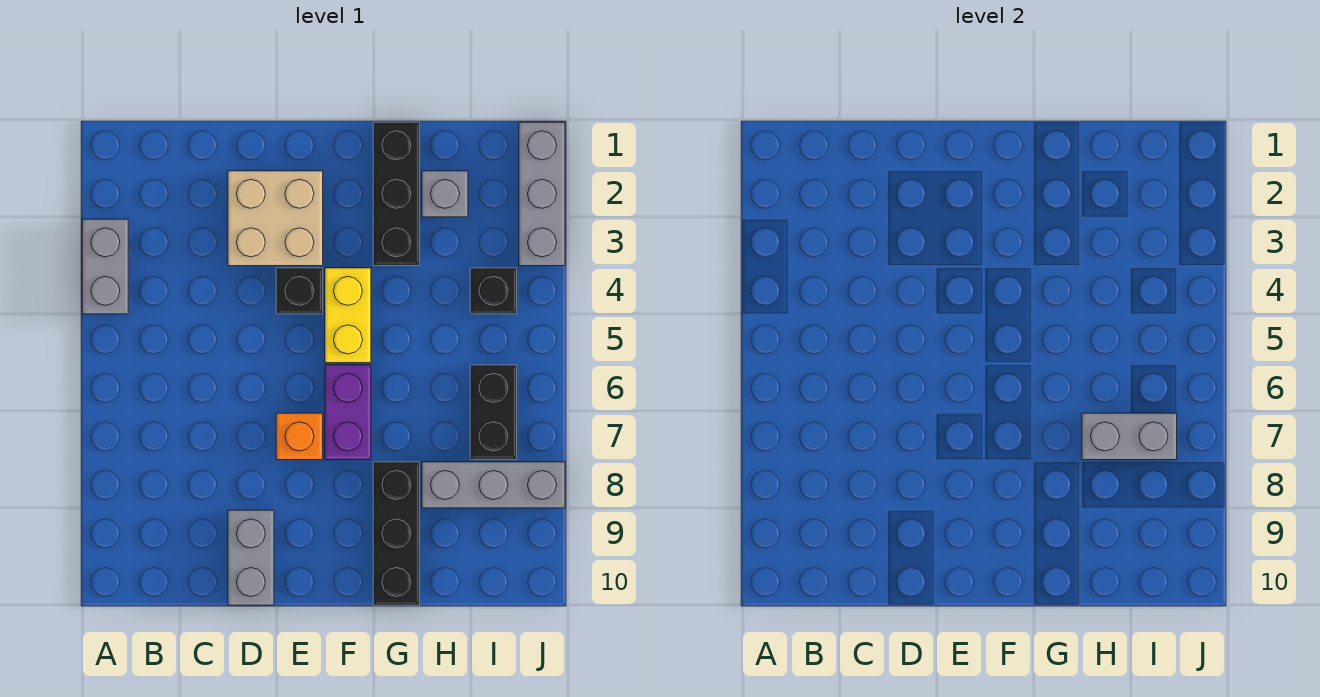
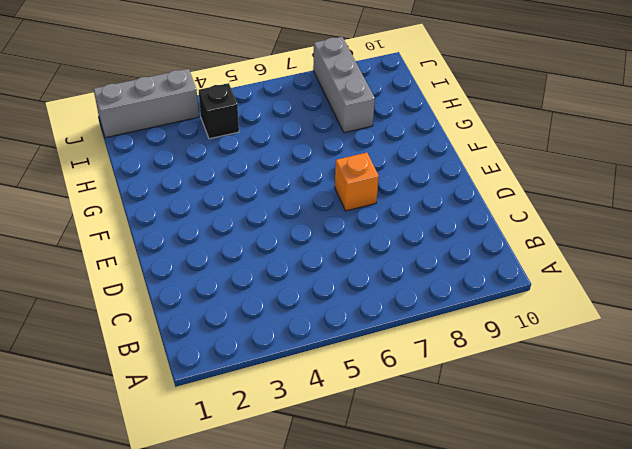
none -> grey 1x2 brick [82,219,128,314]
none -> tan 2x2 brick [228,171,323,266]
none -> grey 1x2 brick [228,510,274,605]

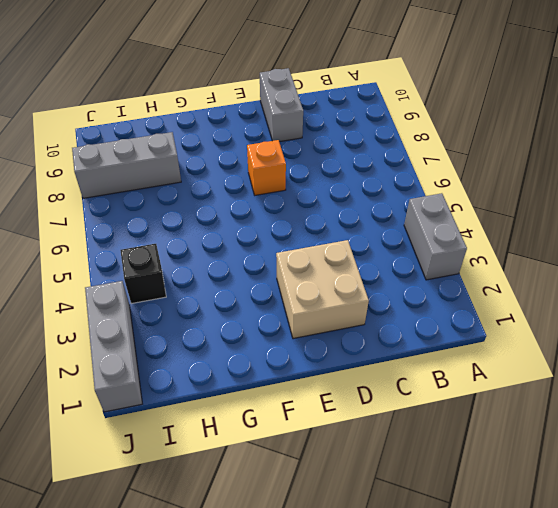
none -> black 1x1 brick [276,268,323,314]
none -> yellow 1x2 brick [325,268,371,363]
none -> purple 1x2 brick [325,365,371,460]

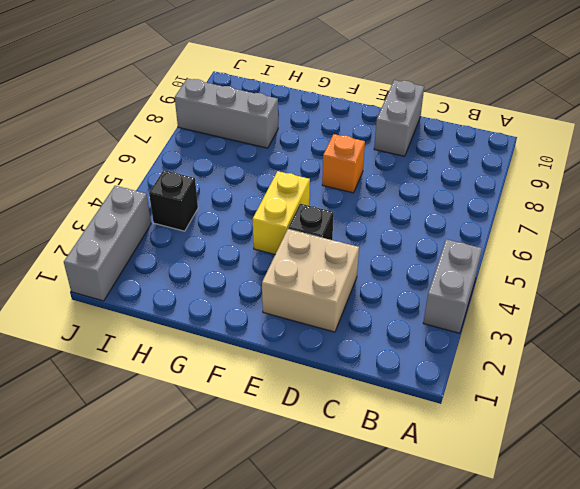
none -> purple 1x2 brick [325,365,371,460]
none -> black 1x3 brick [373,122,420,266]
none -> black 1x3 brick [373,462,420,605]

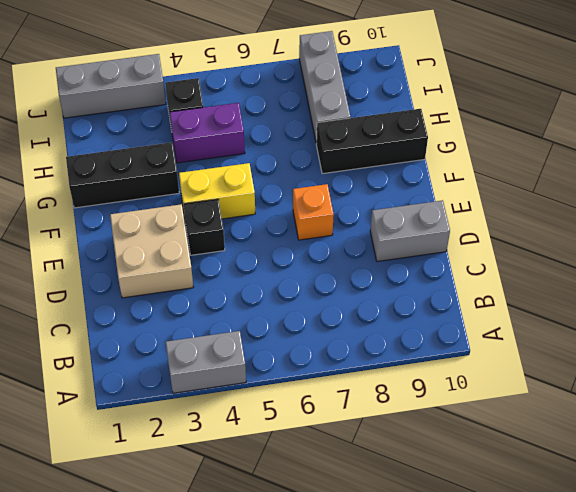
purple 1x2 brick [170,103,245,163] -> purple 1x2 brick moved to [325,365,371,460]
none -> grey 1x1 brick [422,171,468,217]
none -> black 1x2 brick [470,365,517,460]
none -> grey 1x2 brick [1082,413,1177,460]

